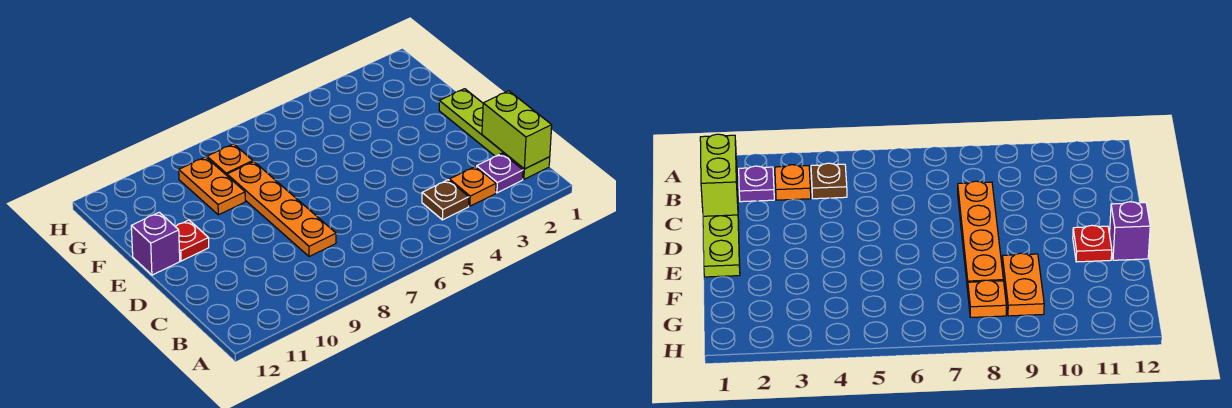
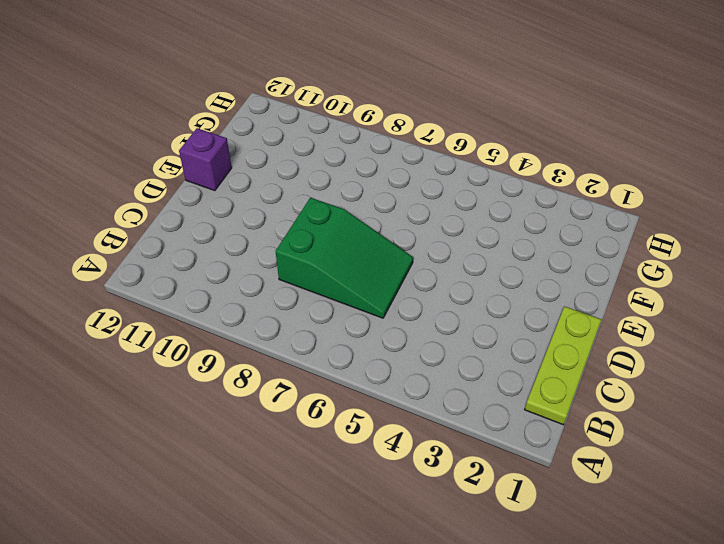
lime 1x3 plate [525,306,601,425] -> lime 1x4 plate [439,89,550,179]
green 2x3 slope [276,198,413,318] -> orange 1x4 plate [227,161,336,257]
none -> purple 1x1 plate [477,153,523,193]
none -> orange 1x1 plate [449,166,496,206]

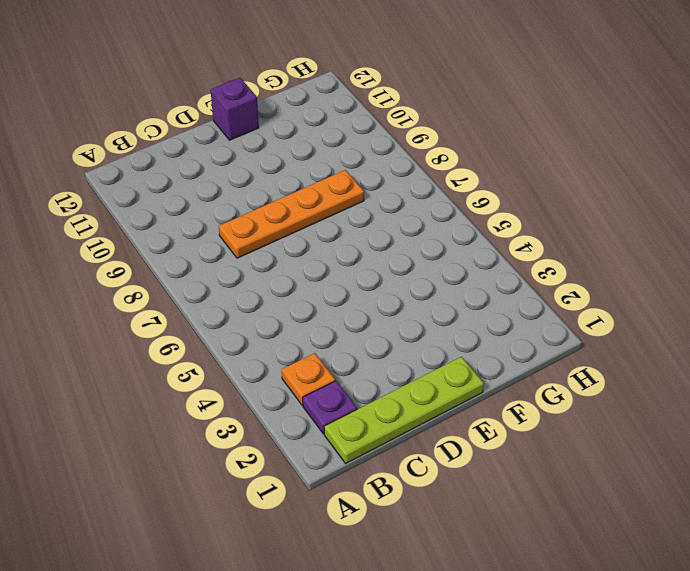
none -> brown 1x1 plate [422,180,469,220]
none -> red 1x1 plate [175,220,209,261]

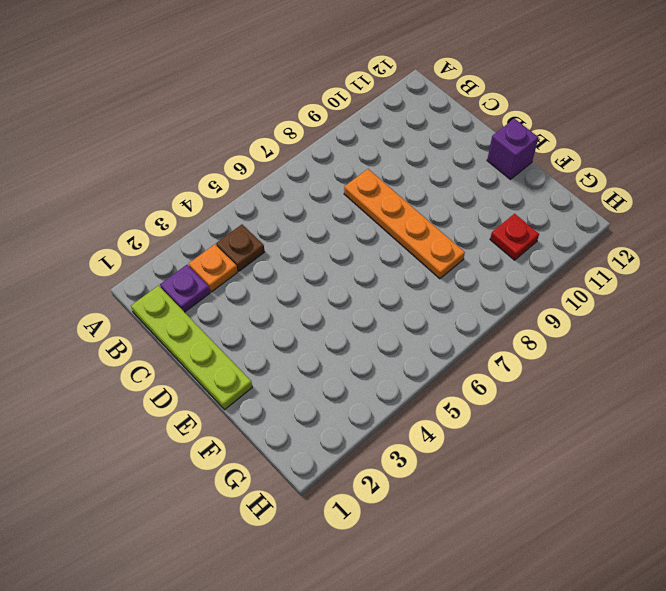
red 1x1 plate [490,214,539,260] -> red 1x1 plate moved to [175,220,209,261]
none -> orange 1x2 plate [179,157,245,215]
none -> orange 1x1 plate [207,144,253,175]

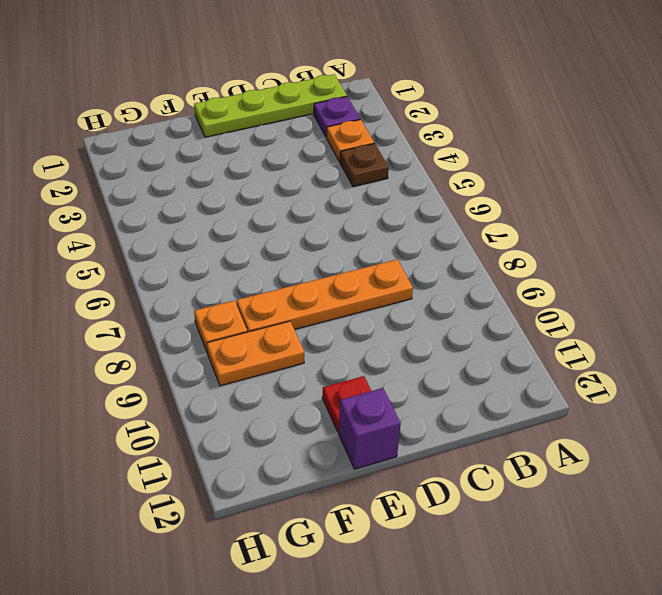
none -> lime 1x2 brick [482,91,552,169]

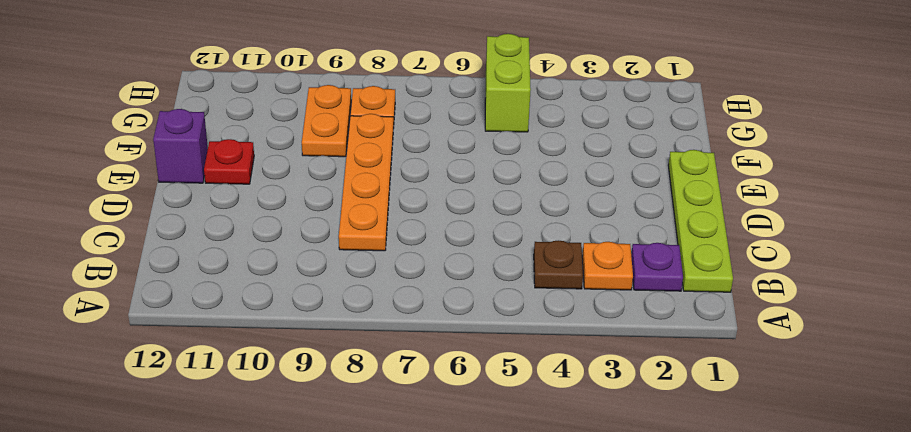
lime 1x2 brick [485,34,531,132] -> lime 1x2 brick moved to [482,91,552,169]

